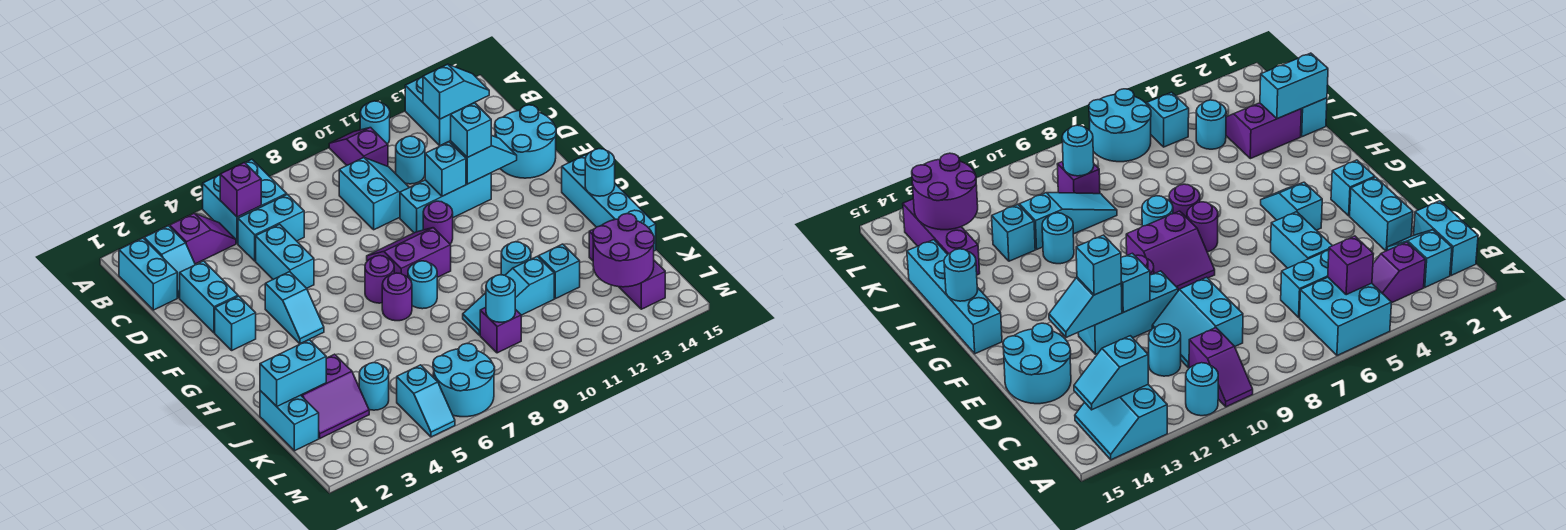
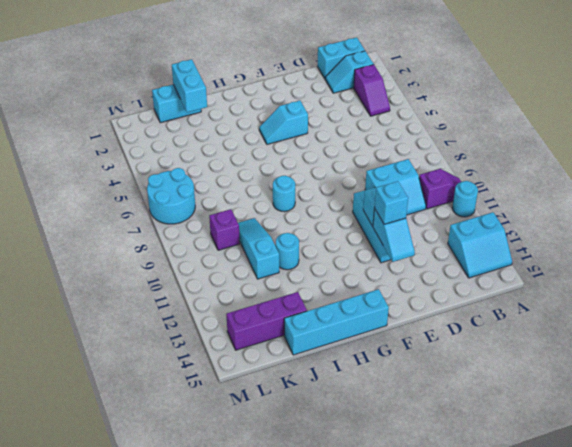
none -> cyan 2x2 brick [203,159,287,244]
none -> cyan 1x2 brick [238,194,304,261]
none -> cyan 1x1 round brick [396,136,425,184]
none -> cyan 1x2 brick [180,261,238,333]

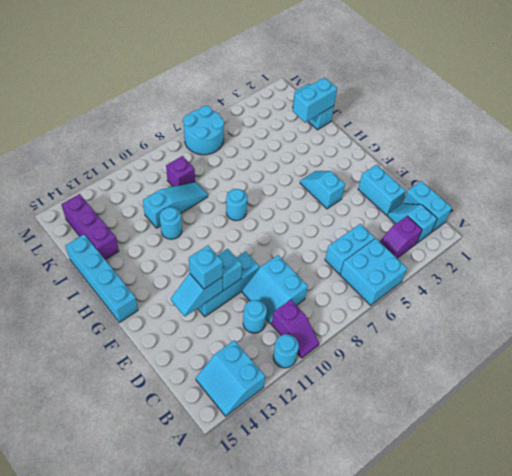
none -> cyan 1x2 brick [256,224,314,288]
none -> cyan 2x2 round brick [495,105,556,178]
none -> cyan 1x1 brick [215,296,256,350]
none -> purple 2x2 slope [367,228,451,277]

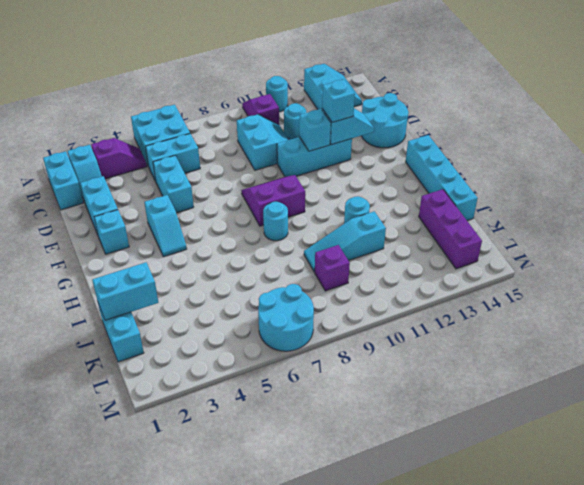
none -> purple 1x1 round brick [423,201,453,244]
none -> purple 1x1 round brick [365,256,394,303]
none -> purple 1x1 round brick [382,273,412,321]
none -> purple 2x2 slope [301,354,369,438]

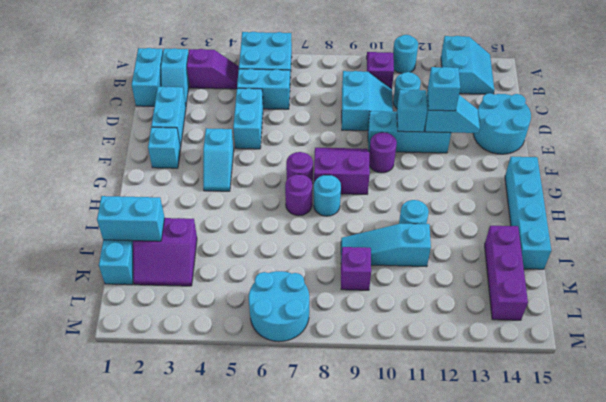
none -> cyan 1x1 brick [539,244,580,299]
none -> cyan 1x1 round brick [359,363,389,410]
none -> cyan 1x2 slope [397,365,455,437]
none -> purple 1x1 brick [220,162,261,217]

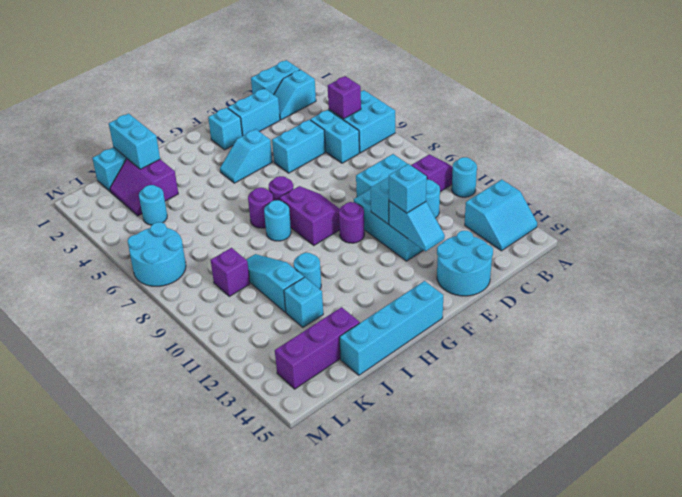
none -> purple 1x2 slope [169,213,236,264]
none -> cyan 1x2 slope [397,365,455,437]
none -> cyan 1x2 slope [423,64,489,119]
none -> cyan 1x1 round brick [585,149,615,196]

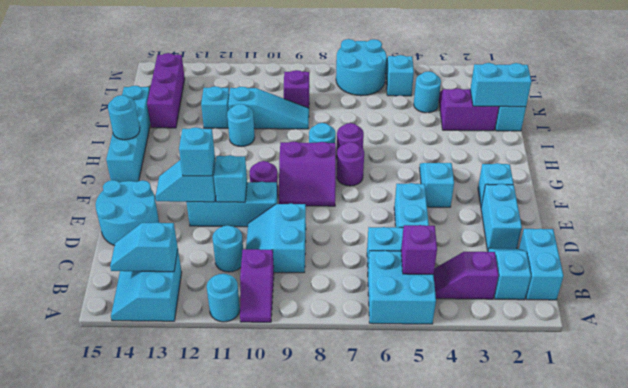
none -> cyan 1x1 round brick [486,275,515,322]
none -> purple 2x2 round brick [593,214,654,287]

